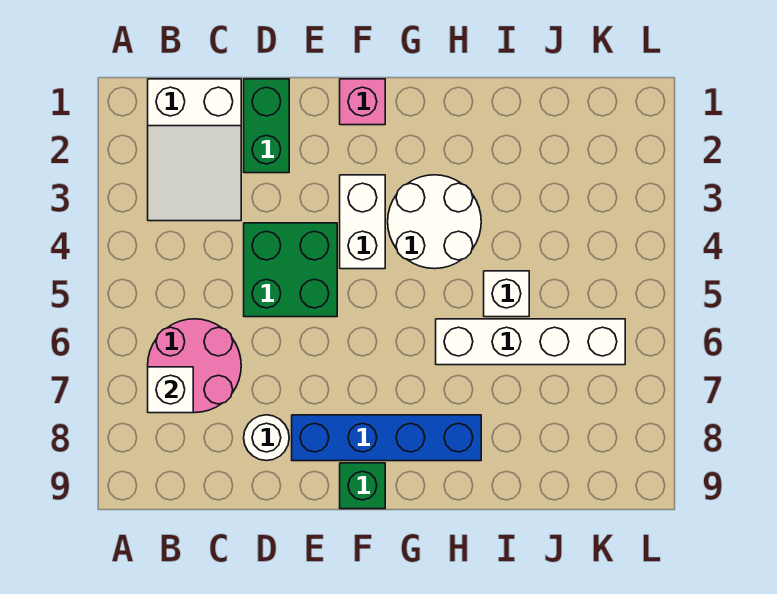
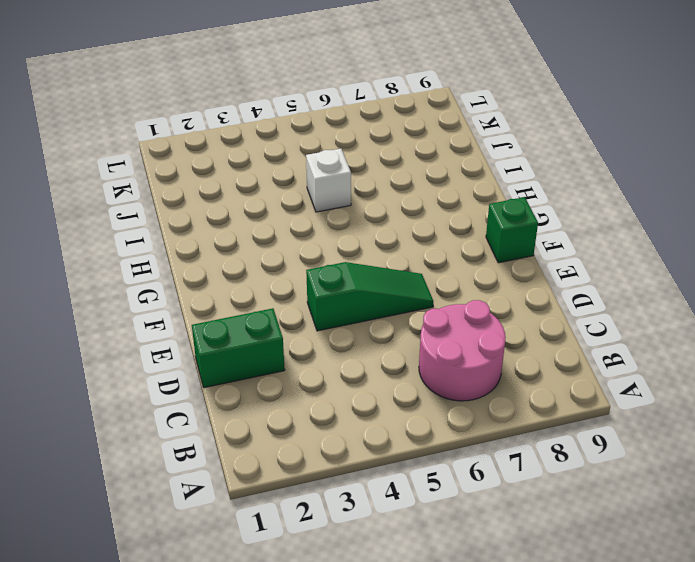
green 1x3 slope [306,262,434,331] -> green 2x2 brick [244,223,337,317]
none -> white 2x3 slope [148,79,241,221]
none -> white 1x1 round brick [244,415,289,461]
none -> blue 1x4 brick [292,415,481,461]

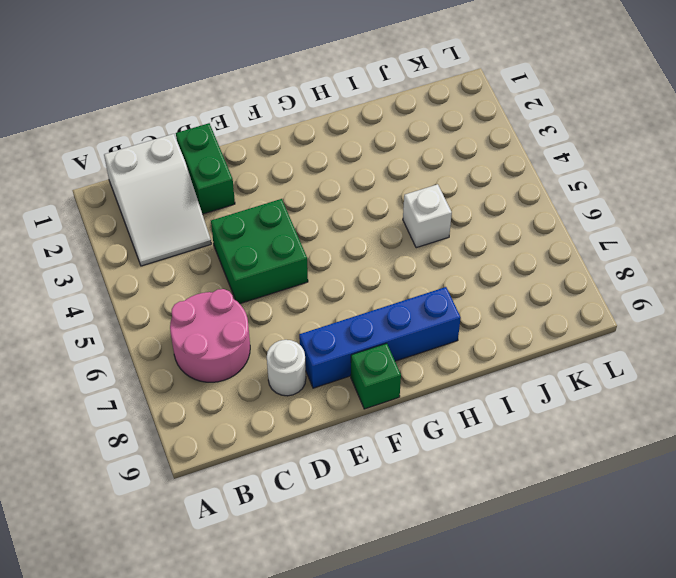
none -> pink 1x1 brick [340,79,385,125]
none -> white 1x2 brick [340,175,385,269]
none -> white 2x2 round brick [388,175,481,269]

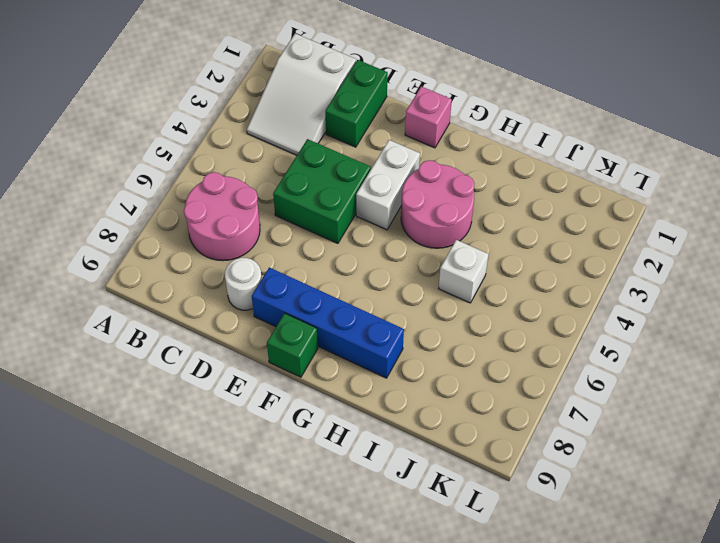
pink 2x2 round brick [401,160,474,248] -> white 2x2 round brick [388,175,481,269]
none -> white 1x4 brick [436,319,625,365]
none -> white 1x1 brick [148,367,193,413]

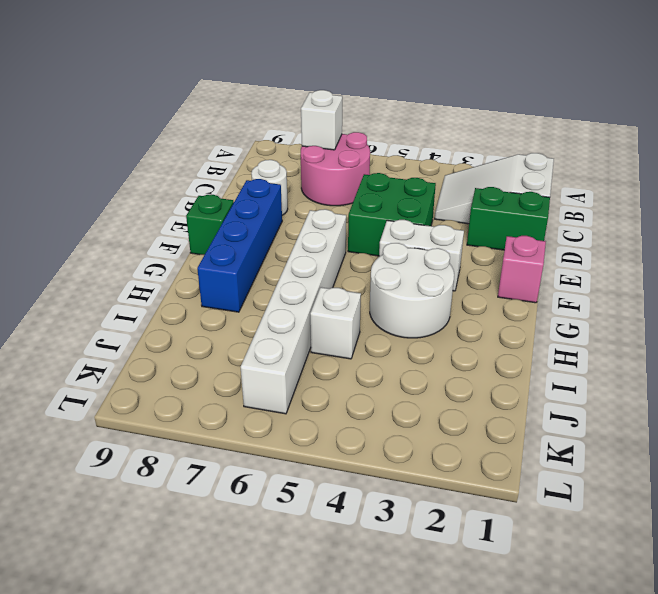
white 1x6 brick [241,209,346,414] -> white 1x4 brick [436,319,625,365]

